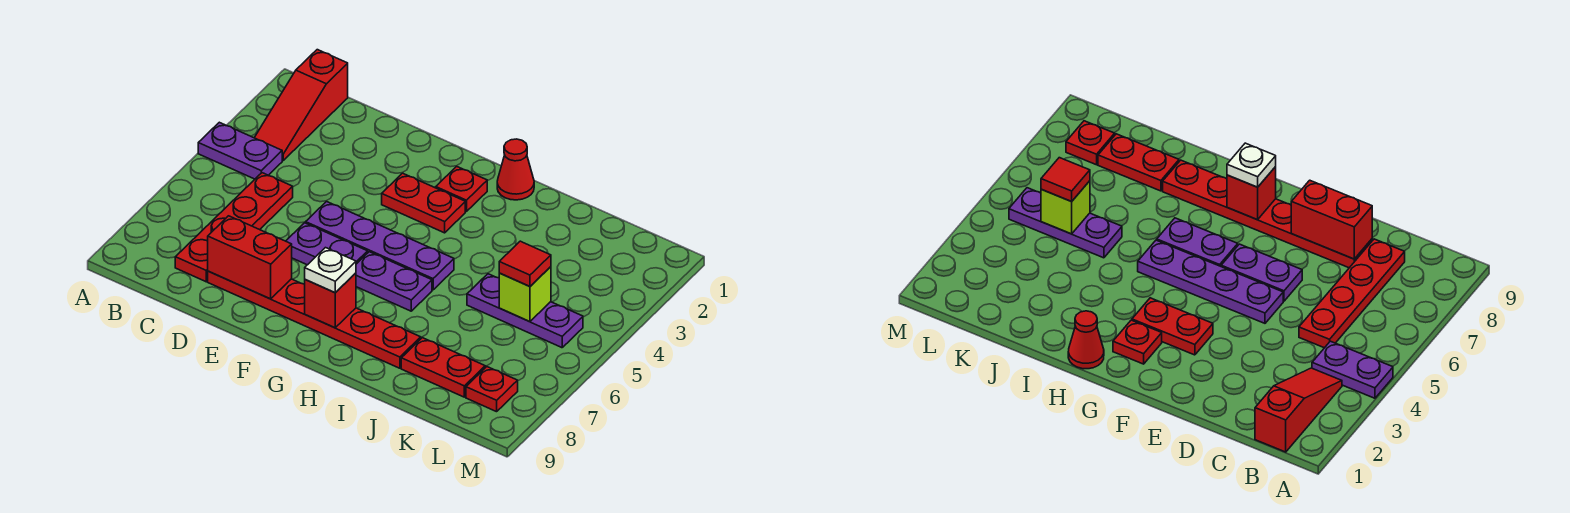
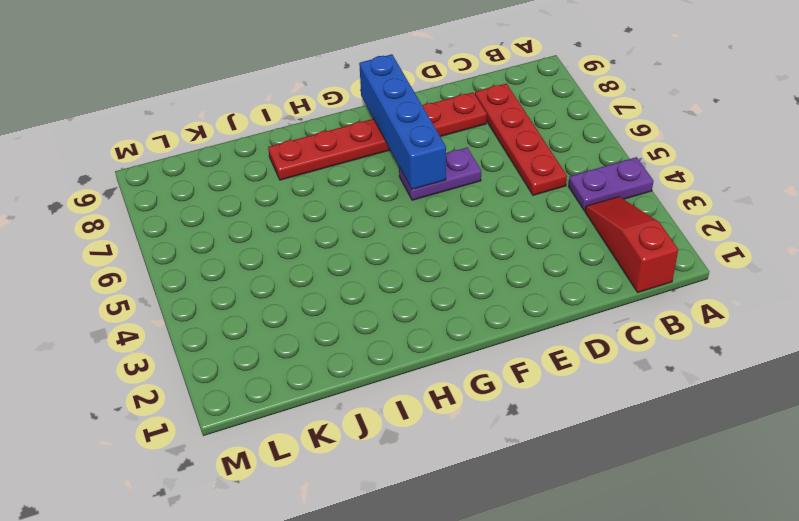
blue 1x4 brick [359,54,446,190] -> none
none -> purple 1x4 plate [306,202,454,290]
none -> red 1x2 plate [382,173,465,233]
none -> red 1x1 plate [436,166,487,212]

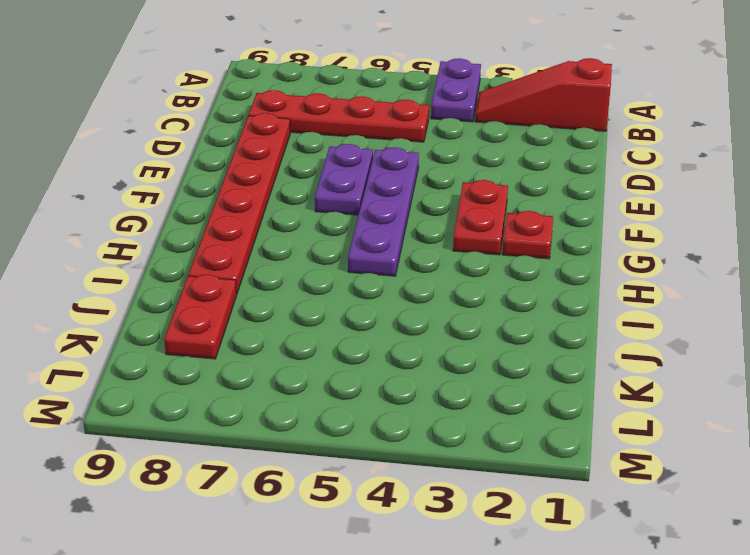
none -> purple 1x2 plate [356,252,432,311]
none -> red 1x1 cone [497,139,534,200]
none -> purple 1x3 plate [467,274,583,348]

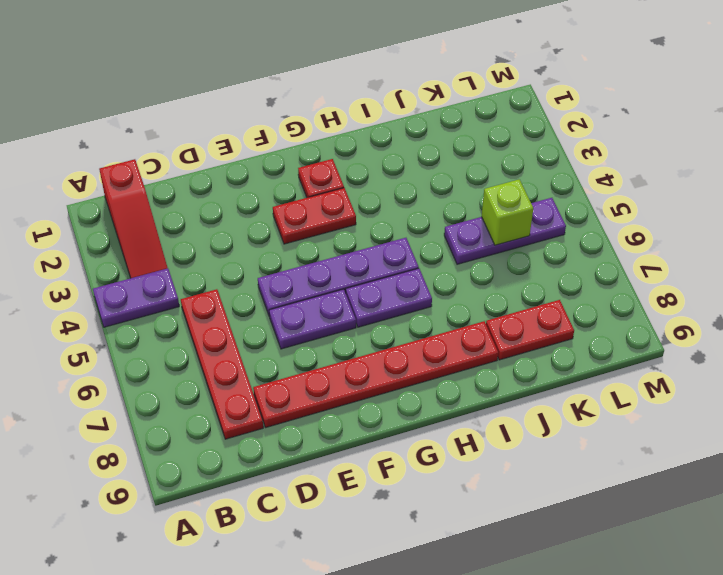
none -> red 1x1 cone [497,139,534,200]
none -> red 1x1 plate [466,367,518,412]
none -> red 1x2 brick [208,216,292,299]

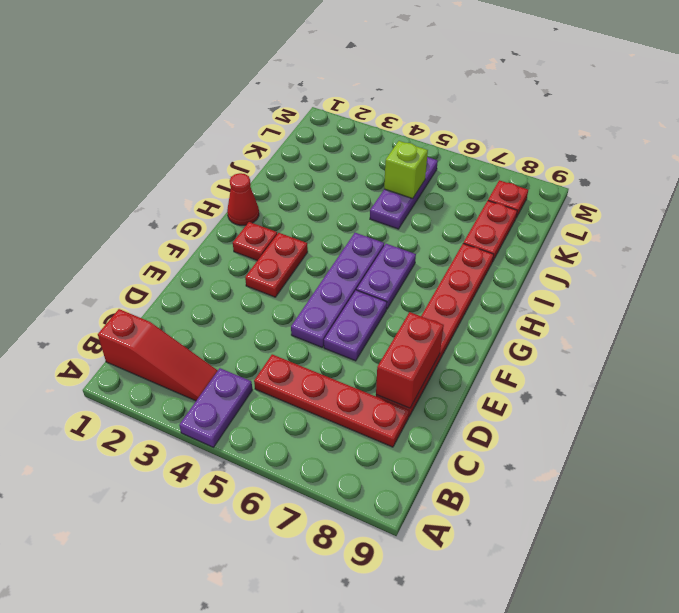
none -> red 1x1 brick [305,273,356,328]
none -> white 1x1 plate [305,248,356,293]
none -> red 1x1 tile [499,241,551,286]

